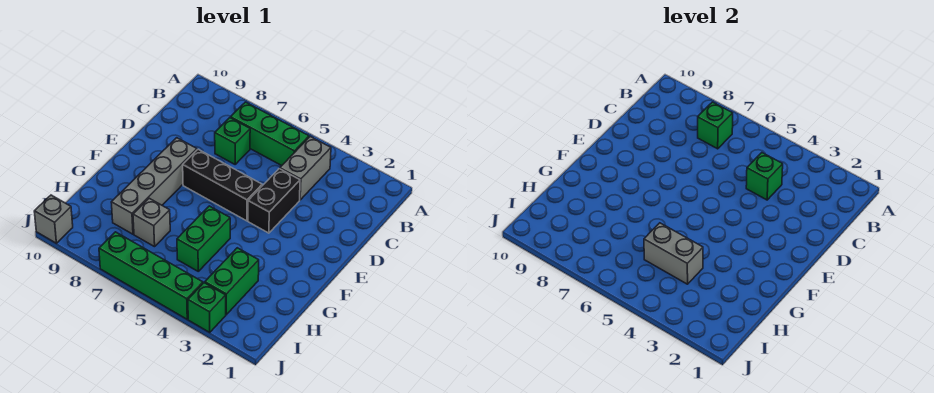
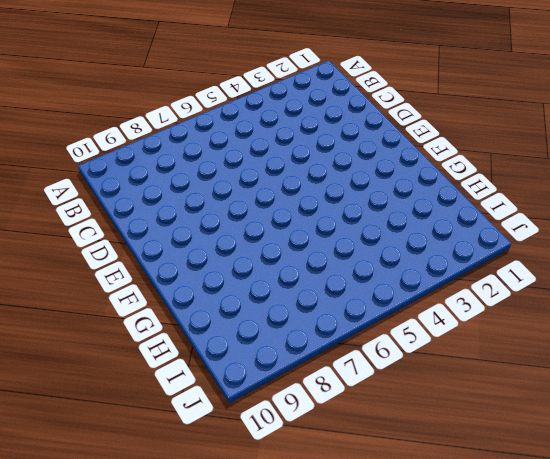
none -> grey 1x2 brick [280,137,331,200]
none -> green 1x3 brick [231,102,309,166]
none -> green 1x1 brick [215,118,250,164]

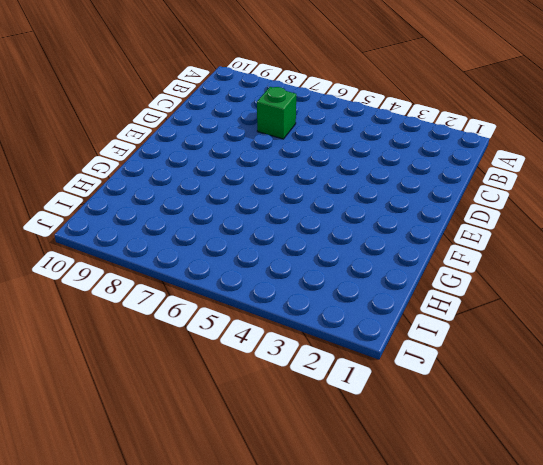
none -> grey 1x2 brick [280,137,331,200]
none -> green 1x3 brick [231,102,309,166]
none -> black 1x2 brick [248,169,300,233]

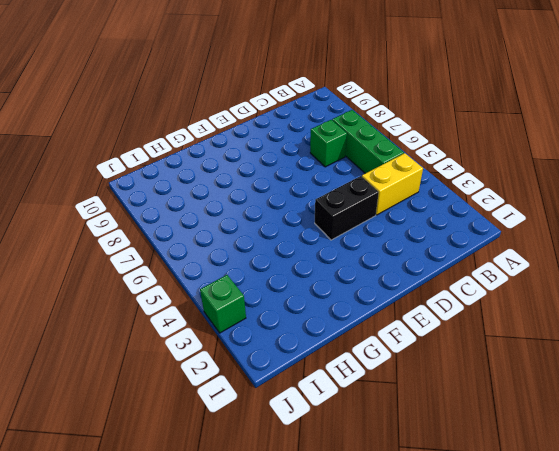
yellow 1x2 brick [362,153,423,215] -> grey 1x2 brick [280,137,331,200]
none -> black 1x3 brick [183,149,262,221]
none -> grey 1x4 brick [111,138,197,234]
none -> green 1x2 brick [177,206,230,271]

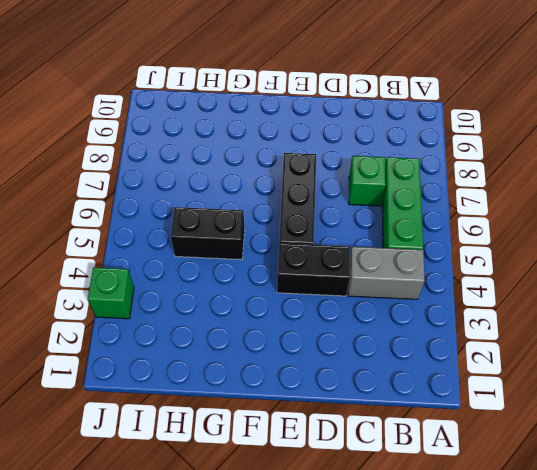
black 1x2 brick [171,207,245,260] -> green 1x2 brick [177,206,230,271]
none -> grey 1x4 brick [111,138,197,234]
none -> green 1x2 brick [205,248,259,315]
none -> grey 1x1 brick [133,198,170,247]

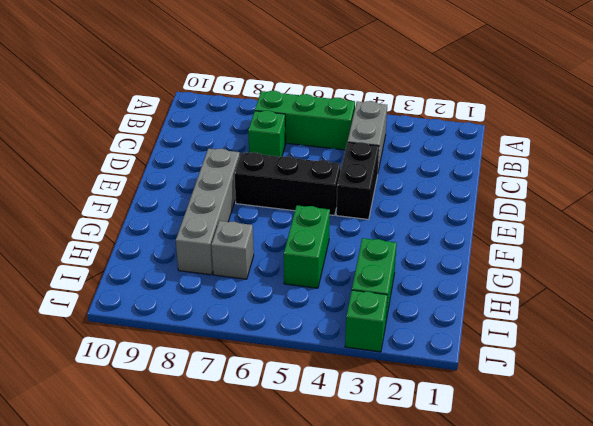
none -> green 1x4 brick [99,232,203,319]
none -> grey 1x1 brick [34,195,73,243]
none -> green 1x1 brick [698,102,733,149]

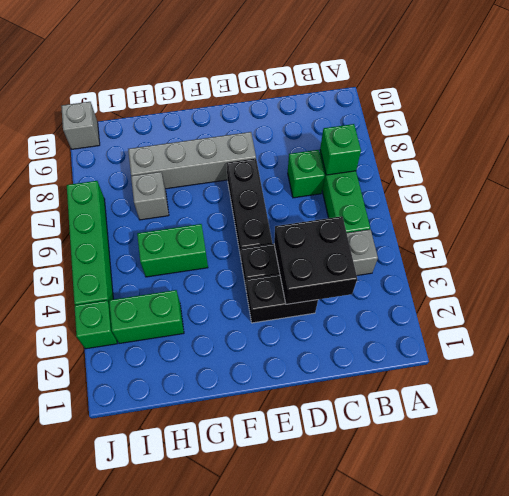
black 2x2 brick [274,216,357,304] -> green 1x1 brick [746,153,783,200]
black 1x2 brick [246,274,318,323] -> none
none -> grey 1x2 brick [644,223,703,284]

